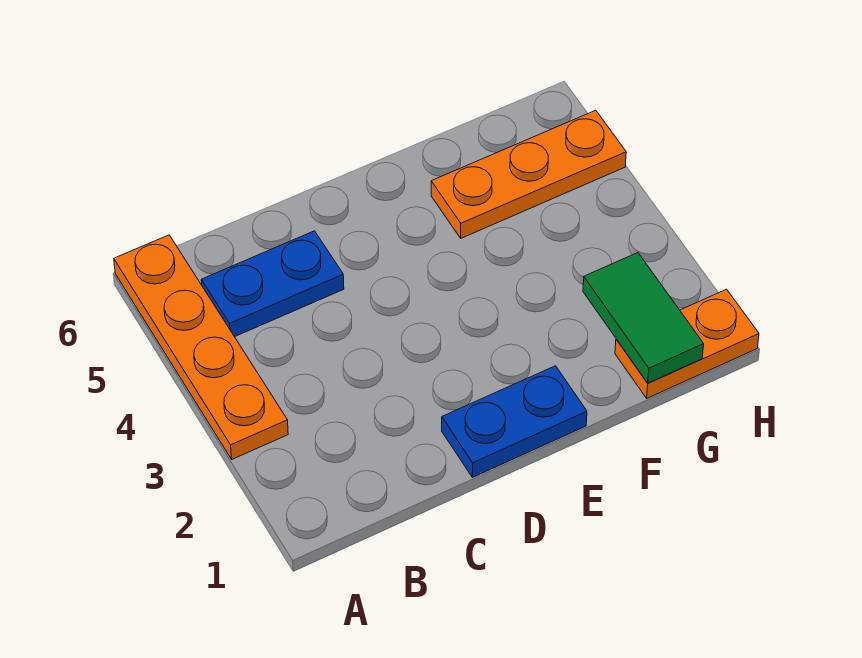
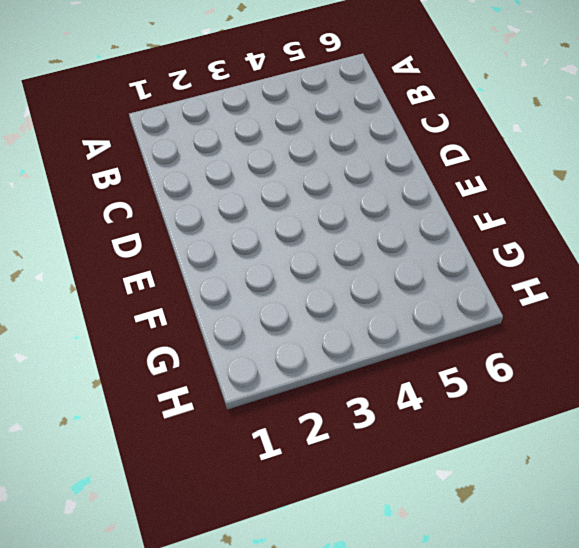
none -> orange 1x4 plate [114,235,288,459]
none -> blue 1x2 plate [201,231,344,337]

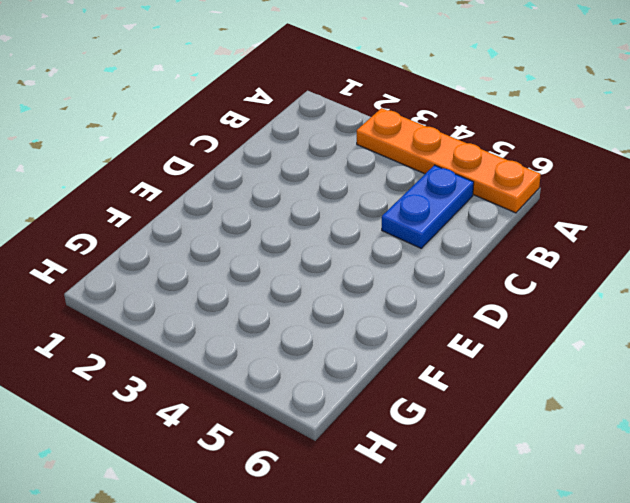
none -> blue 1x2 plate [442,366,587,477]
none -> orange 1x3 plate [431,110,626,238]

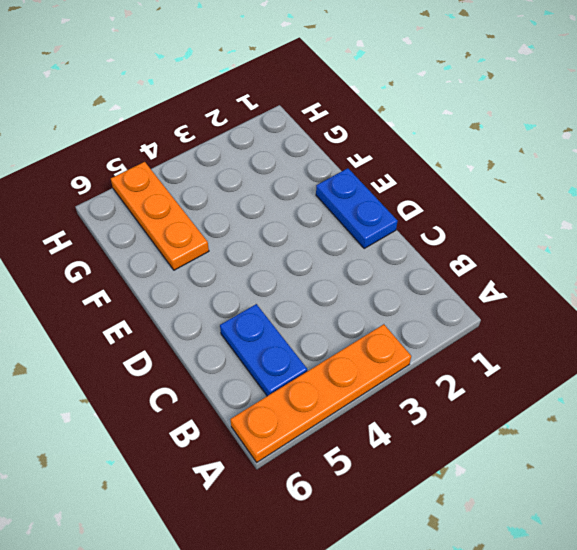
none -> orange 1x2 plate [615,289,759,398]
none -> green 1x2 tile [583,253,704,383]

